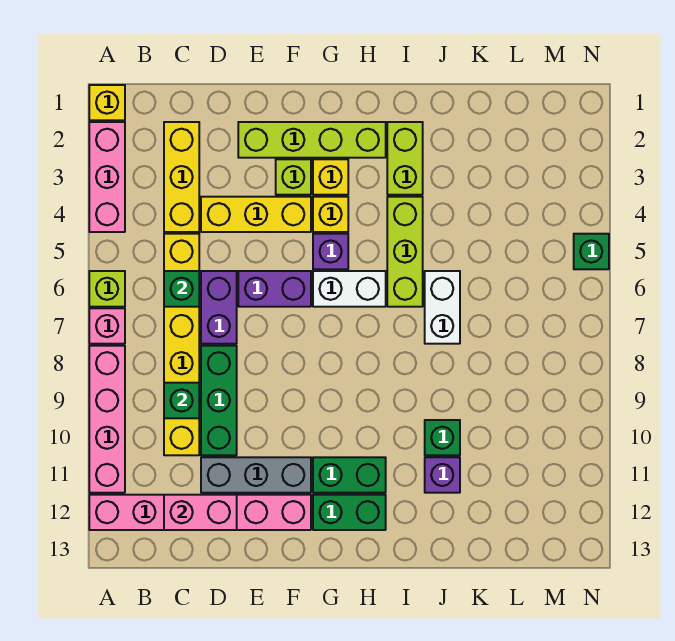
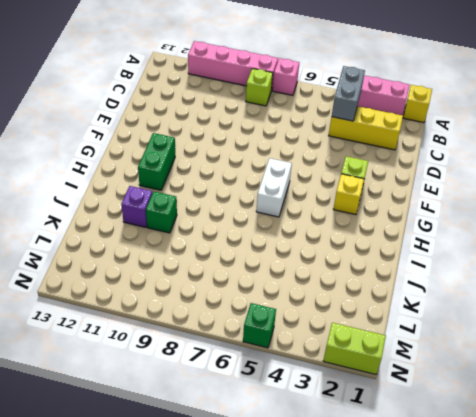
grey 1x2 brick [332,66,365,121] -> none
lime 1x1 brick [246,68,273,106] -> lime 1x1 brick moved to [89,271,125,307]
lime 1x2 brick [323,323,386,374] -> lime 1x2 brick moved to [387,122,423,195]
none -> pink 1x6 brick [89,495,311,530]
none -> yellow 1x6 brick [164,234,199,455]
none -> yellow 1x3 brick [201,197,311,232]
none -> purple 1x2 brick [201,271,237,344]

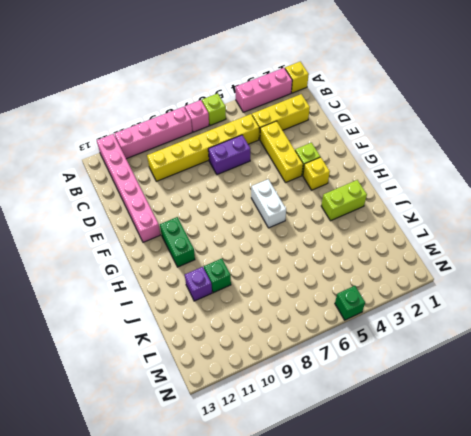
none -> green 1x3 brick [201,346,237,455]
none -> grey 1x3 brick [201,457,311,493]
none -> lime 1x4 brick [238,122,386,158]
none -> purple 1x2 brick [238,271,311,307]

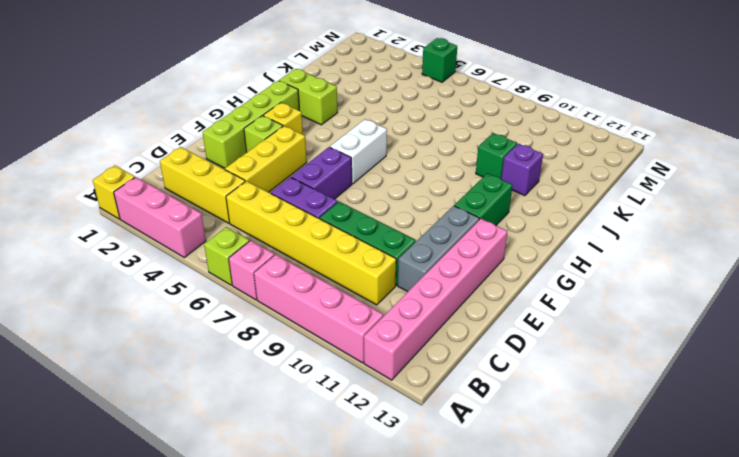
none -> yellow 1x1 brick [313,197,348,232]
none -> purple 1x1 brick [313,234,348,269]
none -> green 1x2 brick [313,495,386,530]
none -> lime 1x3 brick [387,197,423,307]

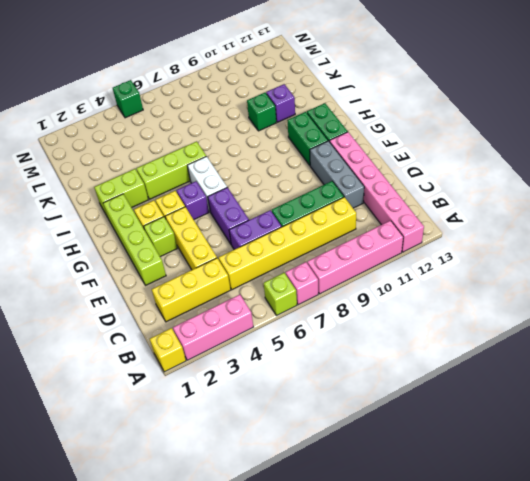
none -> white 1x2 brick [425,271,460,344]
none -> green 1x1 brick [164,271,199,307]
none -> green 1x1 brick [164,383,199,418]
none -> pink 1x2 brick [164,495,237,530]

